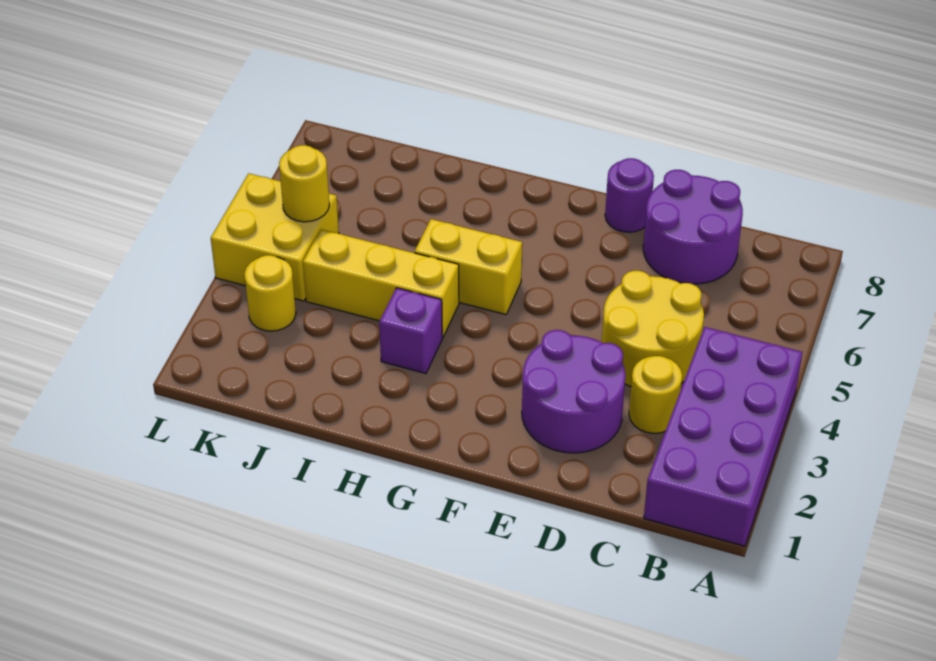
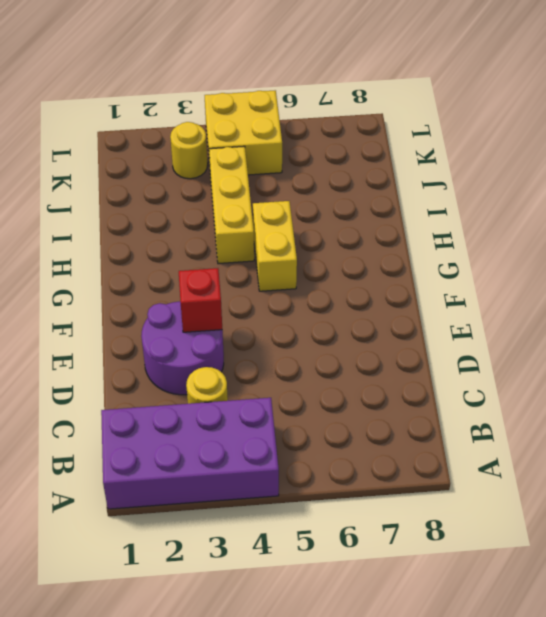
red 1x1 brick [179,268,222,332] -> none
none -> yellow 2x2 round brick [602,271,704,386]
none -> purple 2x2 round brick [643,170,743,284]
none -> purple 1x1 round brick [605,158,654,232]

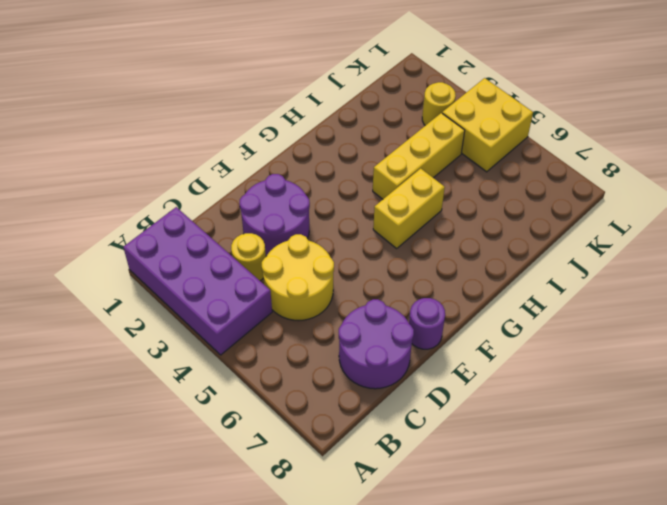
none -> purple 1x1 brick [379,288,442,374]
none -> yellow 1x1 round brick [279,145,329,222]

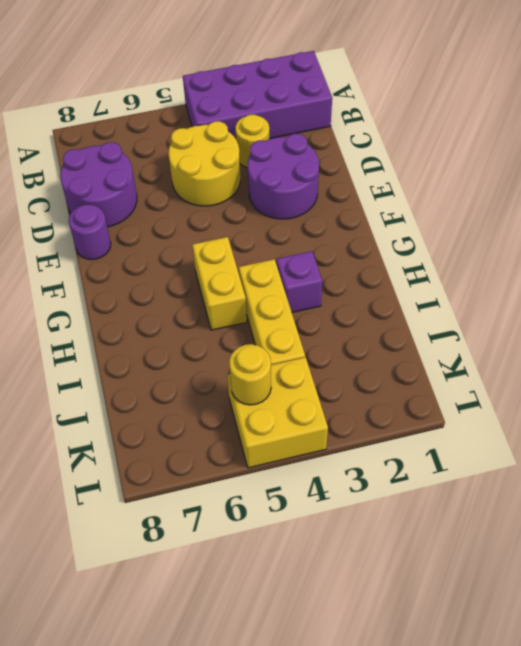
none -> yellow 1x1 round brick [244,255,296,331]

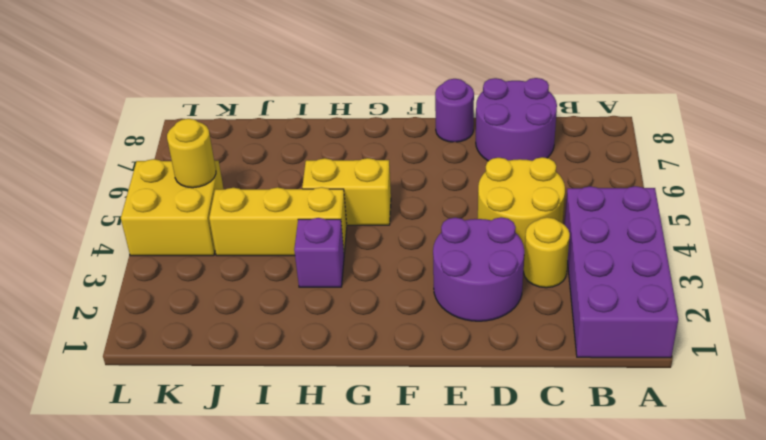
none -> yellow 1x1 round brick [244,255,296,331]

